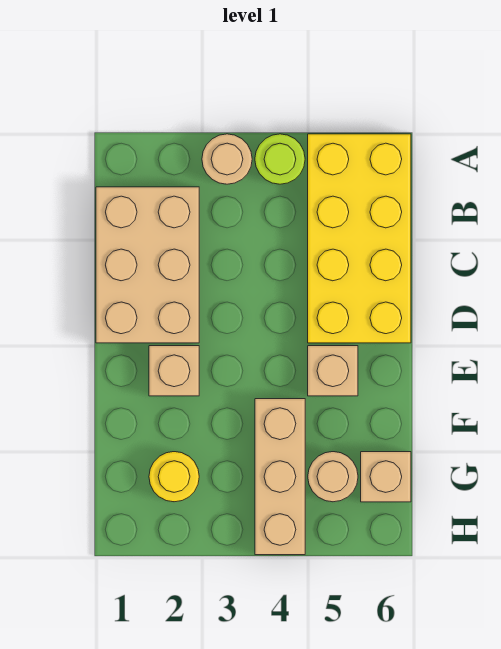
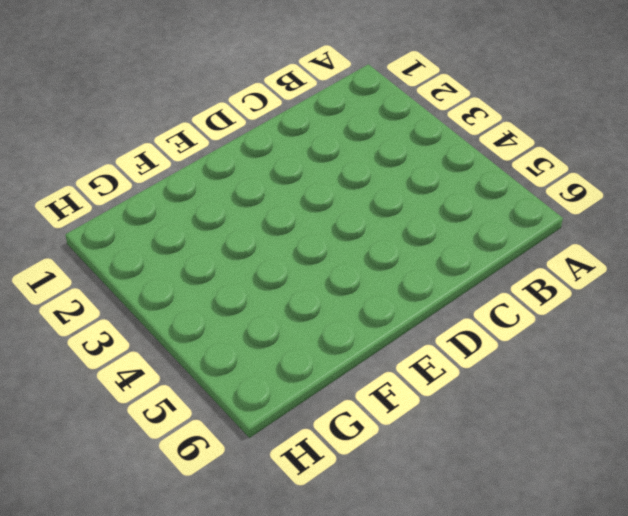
none -> tan 1x1 round brick [202,134,252,184]
none -> lime 1x1 round brick [255,134,305,184]

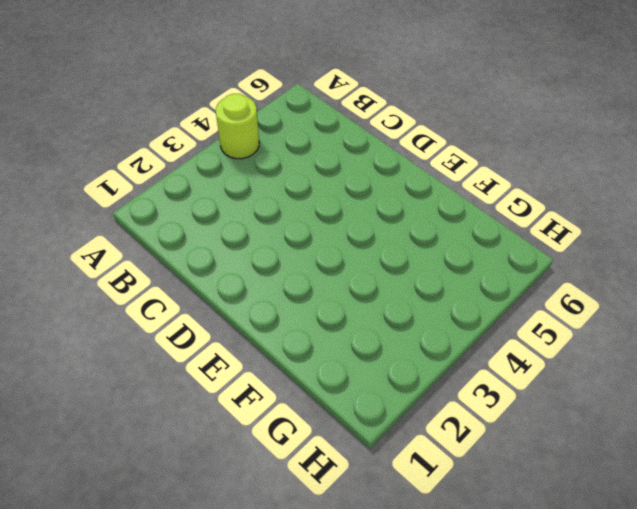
none -> tan 1x1 round brick [202,134,252,184]
none -> yellow 2x4 brick [308,134,411,343]

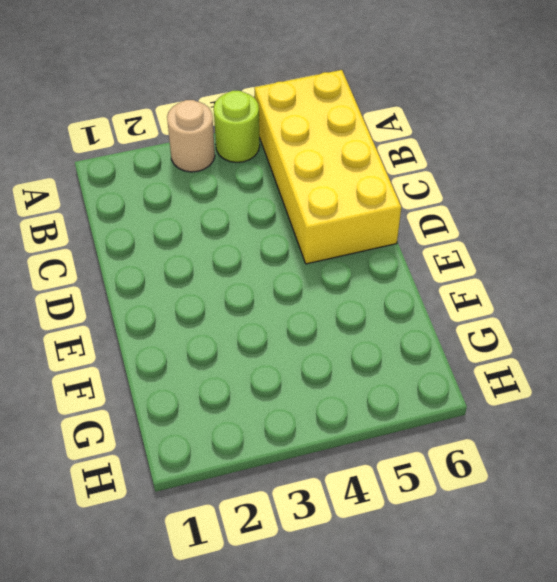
none -> tan 2x3 brick [96,187,199,343]
none -> tan 1x1 brick [149,346,199,396]

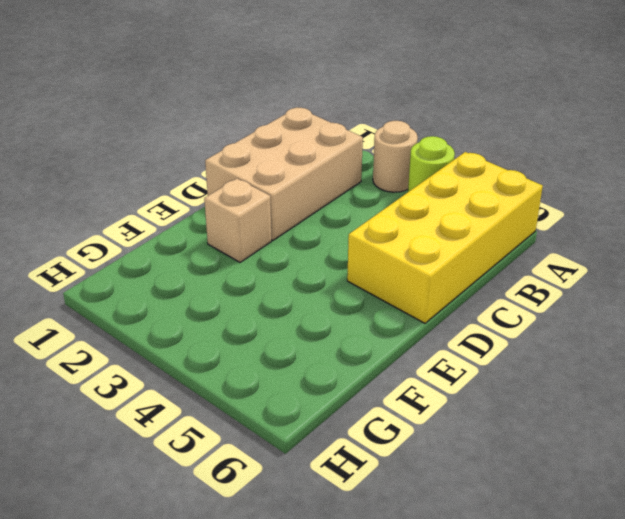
none -> tan 1x1 brick [308,346,358,396]
none -> tan 1x3 brick [255,399,305,555]

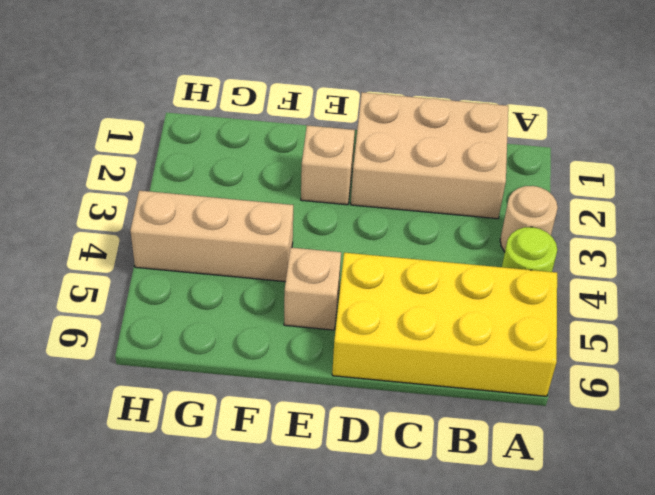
none -> yellow 1x1 round brick [149,452,199,502]
none -> tan 1x1 round brick [308,452,358,502]

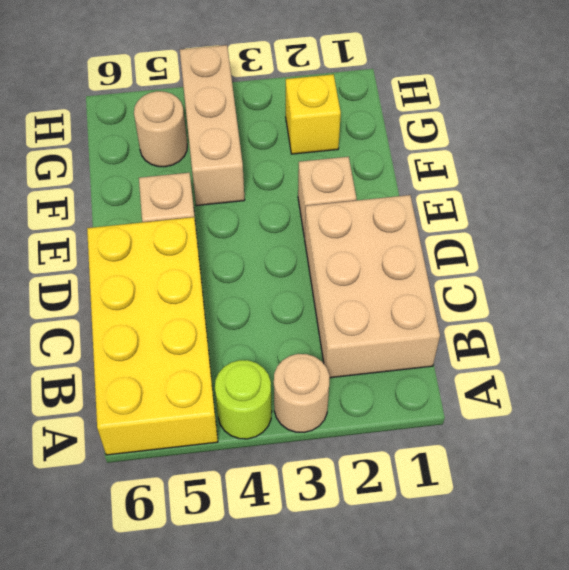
yellow 1x1 brick [286,74,341,154] -> yellow 1x1 round brick [149,452,199,502]
none -> tan 1x1 brick [361,452,411,502]

